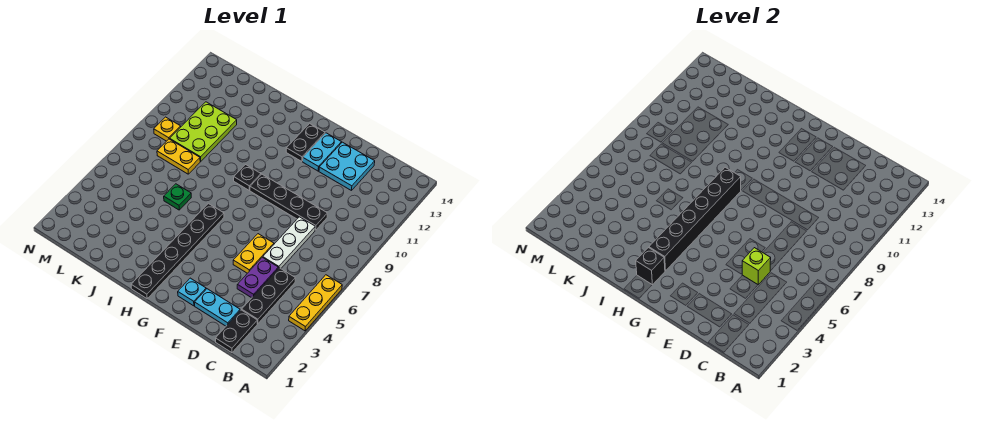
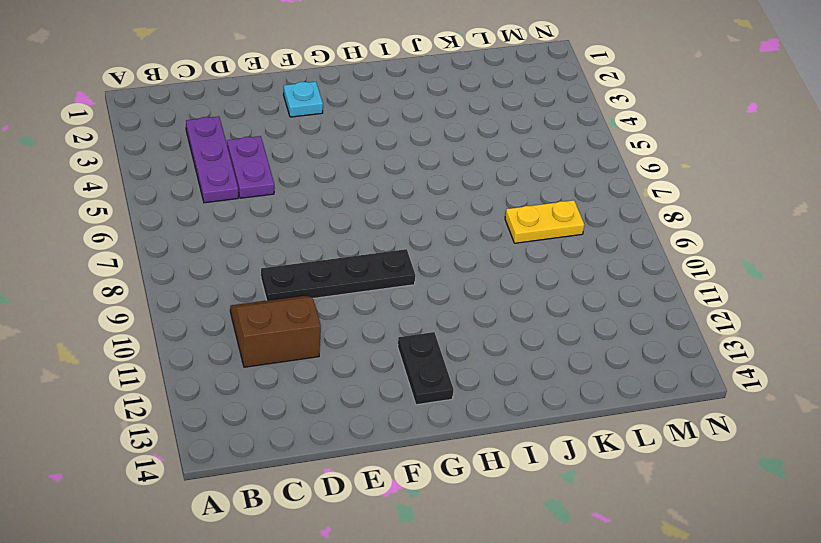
purple 1x3 plate [186,116,238,203] -> black 1x3 plate [242,268,295,324]
brown 2x2 slope [230,296,321,367] -> none
none -> yellow 1x3 plate [289,275,342,331]
none -> black 1x2 plate [216,310,257,353]
none -> cyan 1x2 plate [195,289,240,326]

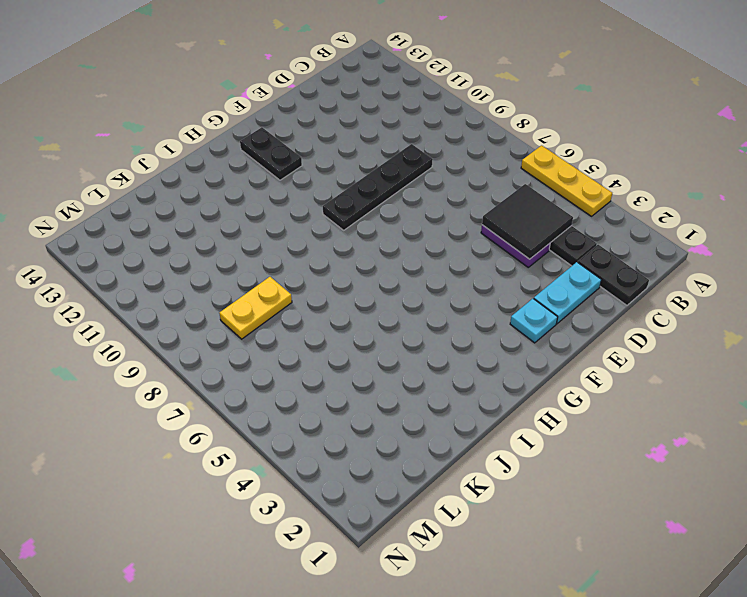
black 2x2 tile [482,184,573,259] -> lime 1x1 brick [742,248,771,285]
none -> white 1x3 plate [263,217,315,268]
none -> cyan 2x2 plate [319,142,375,191]
none -> yellow 1x2 plate [233,234,274,273]

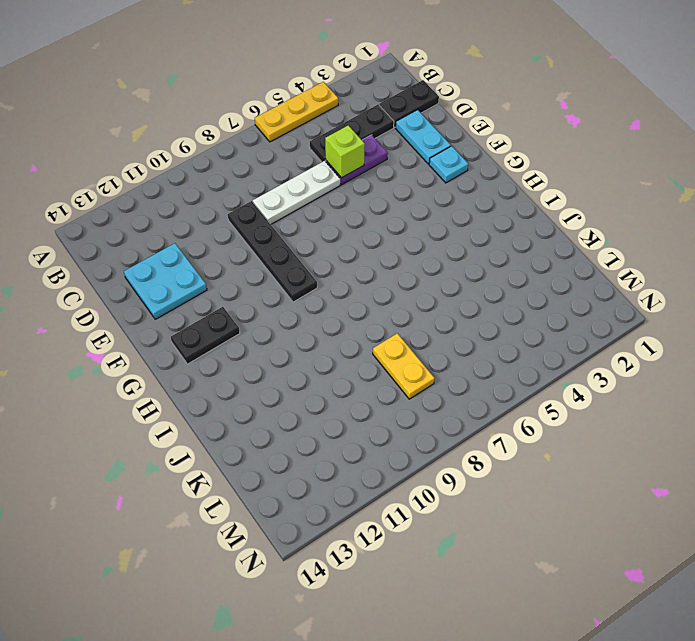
none -> yellow 1x2 plate [233,234,274,273]
none -> cyan 1x2 plate [303,133,341,171]
none -> black 1x6 plate [131,203,224,299]

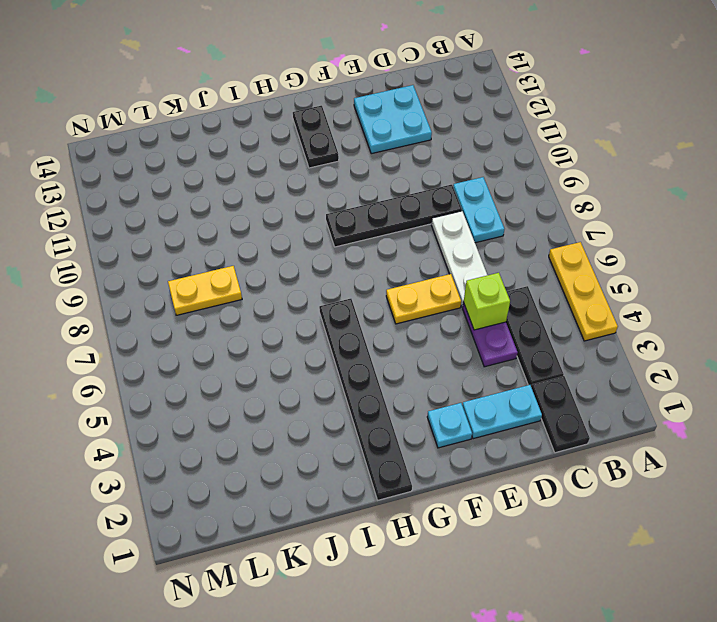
cyan 1x2 plate [453,177,504,243] -> cyan 1x2 plate moved to [303,133,341,171]
yellow 1x2 plate [386,274,461,324] -> yellow 1x2 plate turned to [233,234,274,273]
none -> black 1x1 plate [234,165,261,190]
none -> green 1x1 plate [164,184,191,210]
none -> lime 2x3 plate [170,102,237,161]

